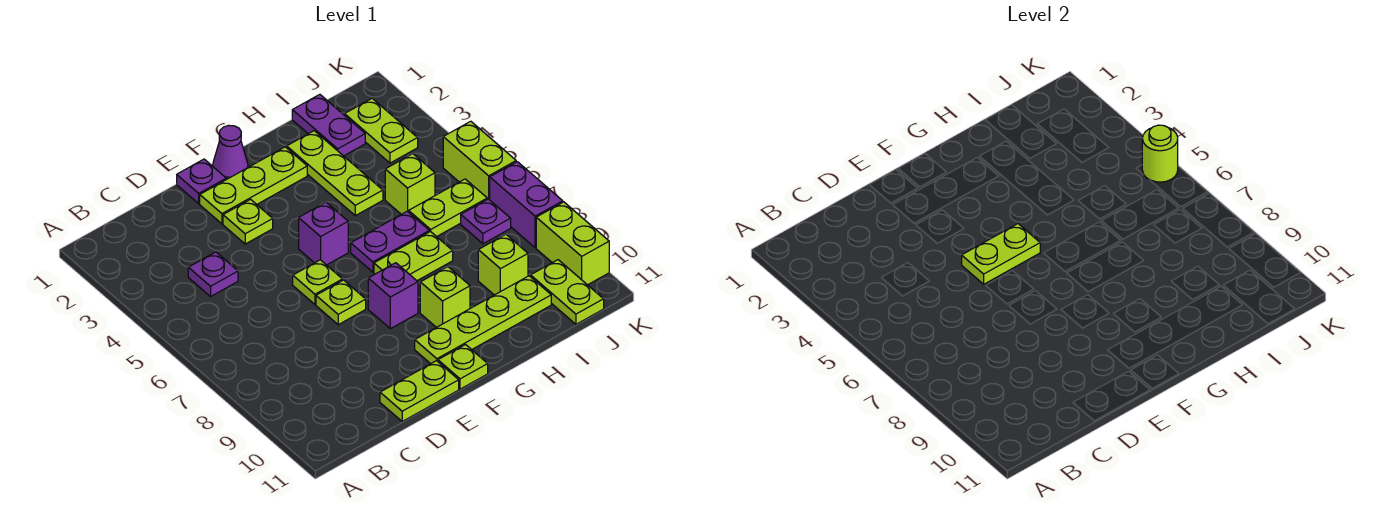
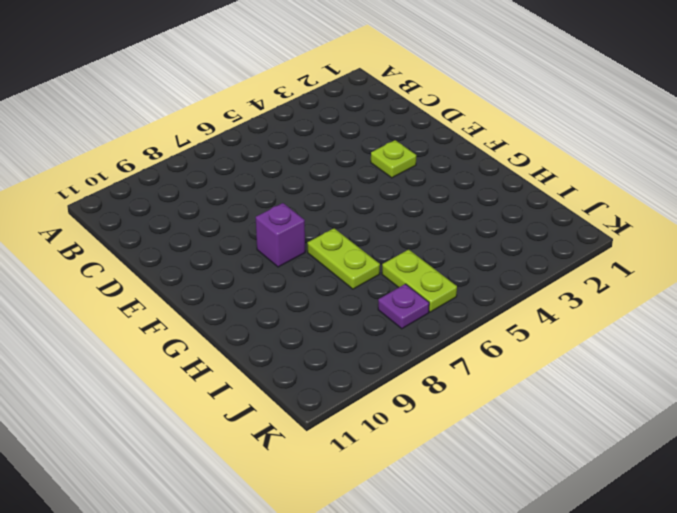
none -> purple 1x1 plate [188,252,238,296]
none -> lime 1x2 plate [380,361,459,421]
none -> purple 1x1 plate [177,159,226,203]

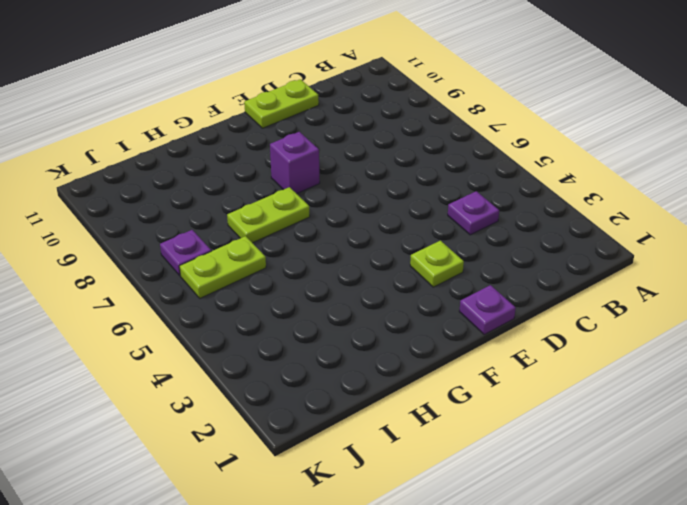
none -> lime 1x3 plate [200,147,307,224]
none -> lime 1x1 plate [293,260,342,304]
none -> lime 1x1 plate [316,280,366,325]

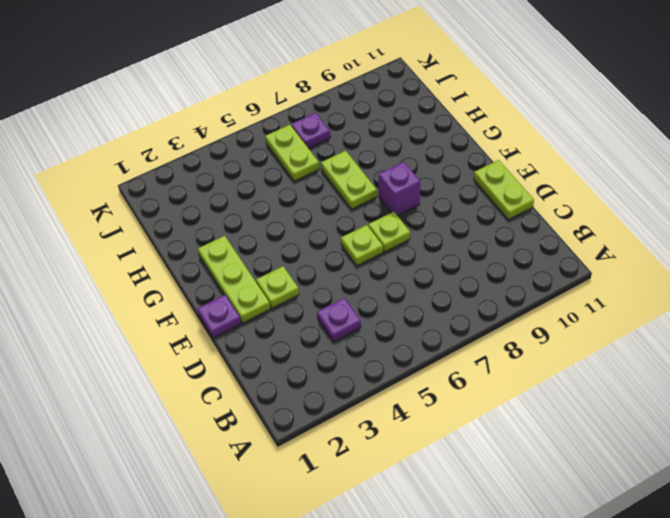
none -> purple 1x1 cone [213,125,248,179]
none -> purple 1x1 brick [299,202,348,265]
none -> lime 1x4 plate [415,276,551,364]

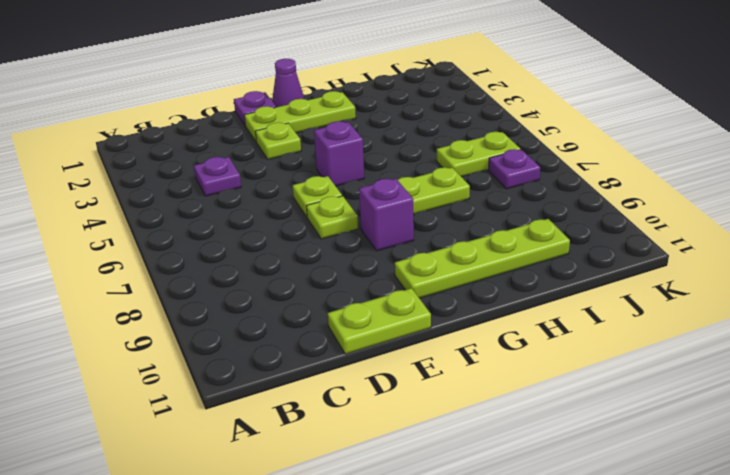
none -> lime 1x1 plate [438,345,488,389]
none -> purple 1x2 plate [351,211,429,272]
none -> lime 1x1 brick [420,267,470,327]

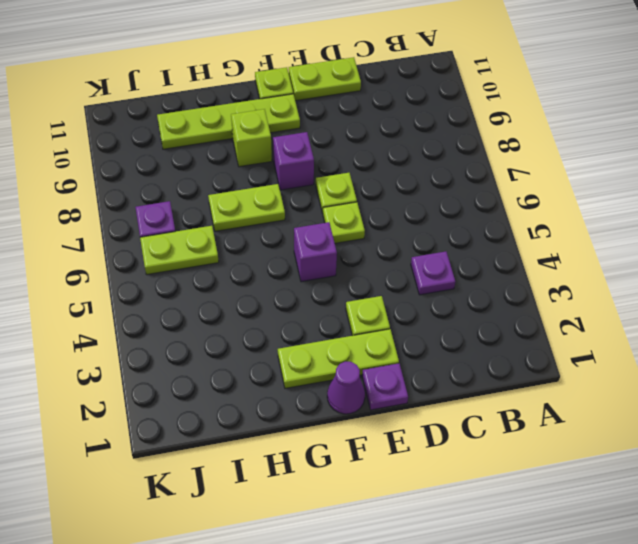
none -> purple 1x2 plate [351,211,429,272]
none -> lime 1x3 plate [287,131,383,216]
none -> purple 1x2 plate [292,94,365,156]

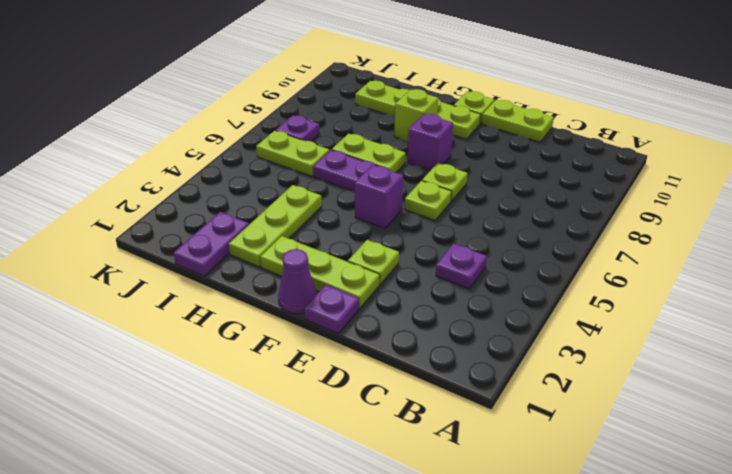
none -> lime 1x1 brick [385,154,435,214]
none -> lime 1x1 brick [478,234,528,295]
none -> lime 1x2 plate [345,98,418,163]

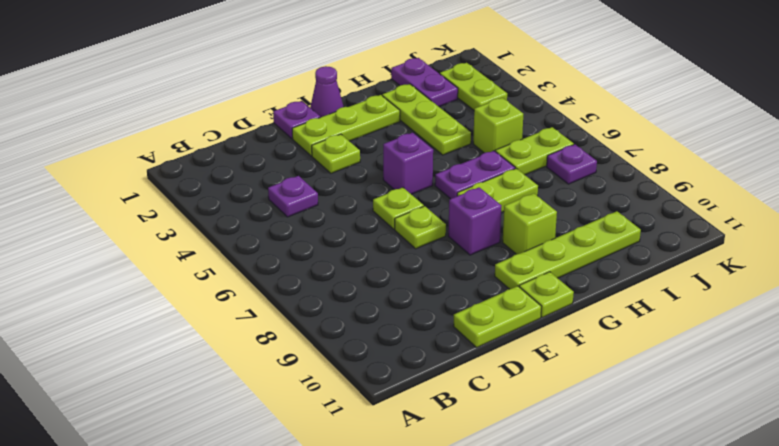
none -> lime 1x1 brick [478,234,528,295]
none -> lime 1x2 plate [531,260,604,324]
none -> lime 1x2 brick [443,121,516,200]

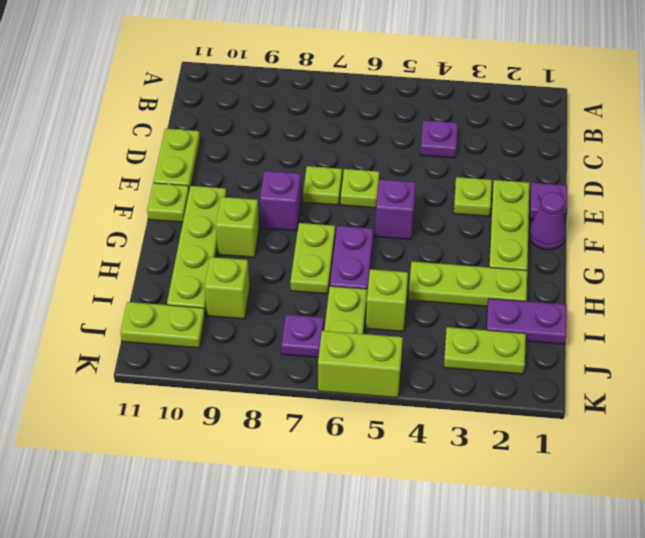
none -> purple 1x2 brick [490,162,563,248]
none -> lime 1x2 brick [536,202,609,285]
none -> lime 1x2 plate [962,224,1040,284]

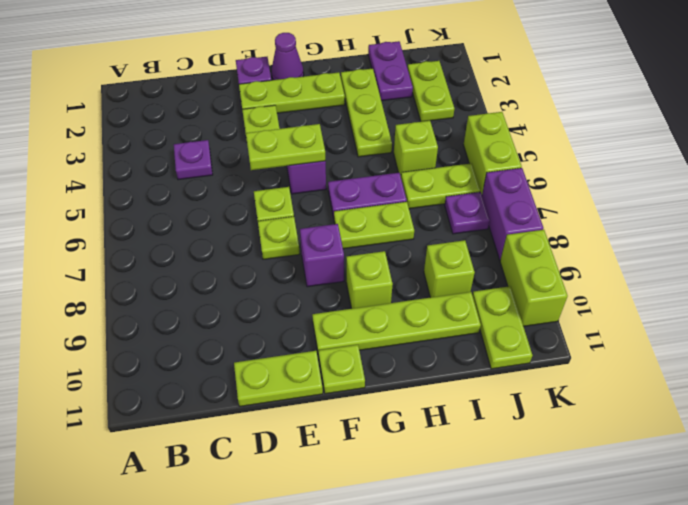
none -> lime 1x1 round brick [1142,125,1178,182]

